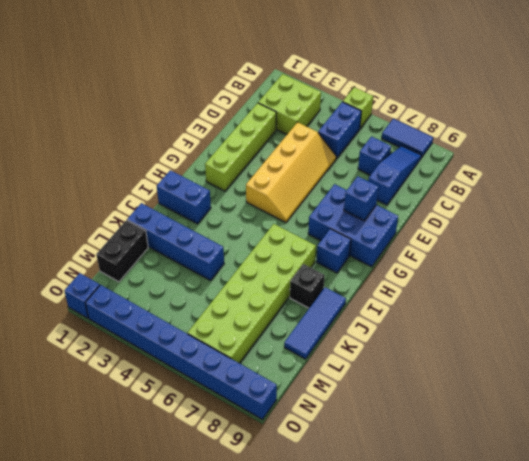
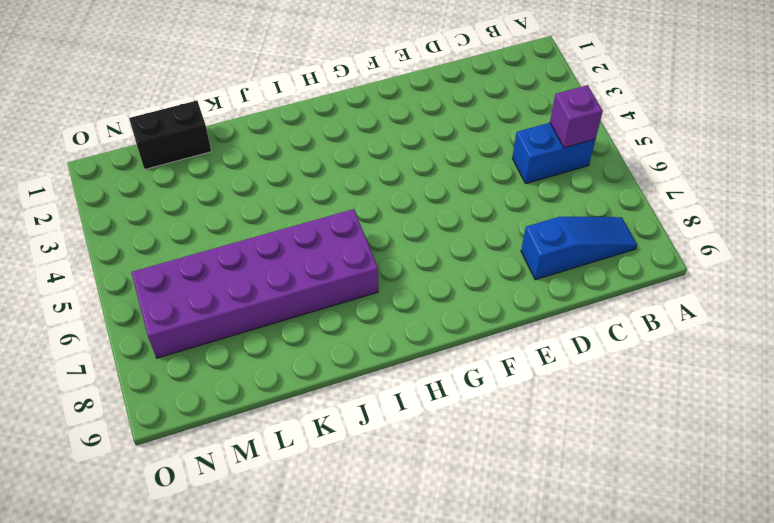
purple 1x1 brick [550,85,603,148] -> none
purple 2x6 brick [131,209,378,358] -> lime 2x6 brick [188,224,316,363]
none -> lime 1x1 brick [343,87,373,128]
none -> blue 1x2 tile [382,119,433,157]
none -> lime 2x2 brick [258,74,321,134]

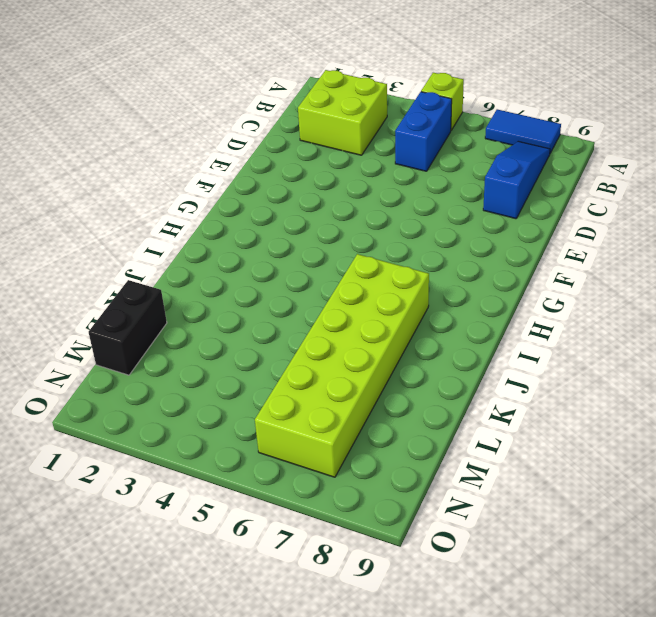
none -> blue 1x1 brick [358,136,391,175]
none -> lime 1x4 brick [205,103,276,191]
none -> yellow 2x4 slope [246,122,336,222]

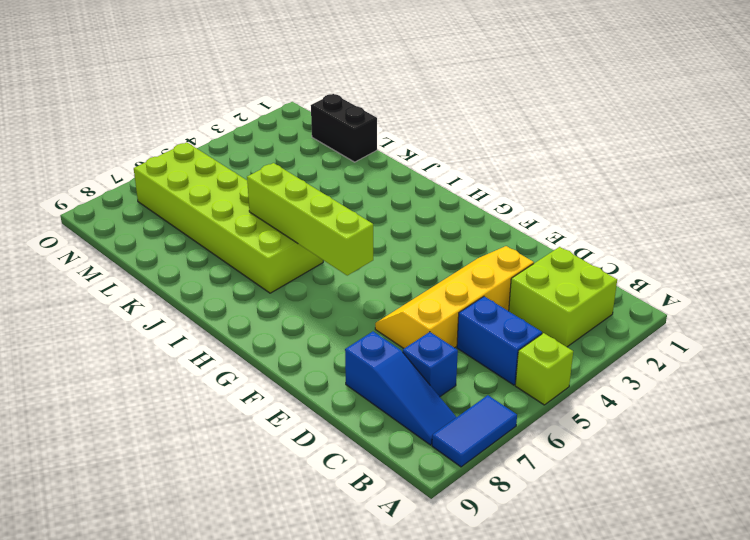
yellow 2x4 slope [375,246,534,348] -> yellow 2x4 slope turned to [246,122,336,222]
lime 1x4 brick [247,163,373,275] -> lime 1x4 brick moved to [205,103,276,191]
none -> blue 2x3 brick [308,184,398,267]
none -> blue 1x1 brick [317,229,351,273]
none -> blue 1x2 brick [157,170,211,224]

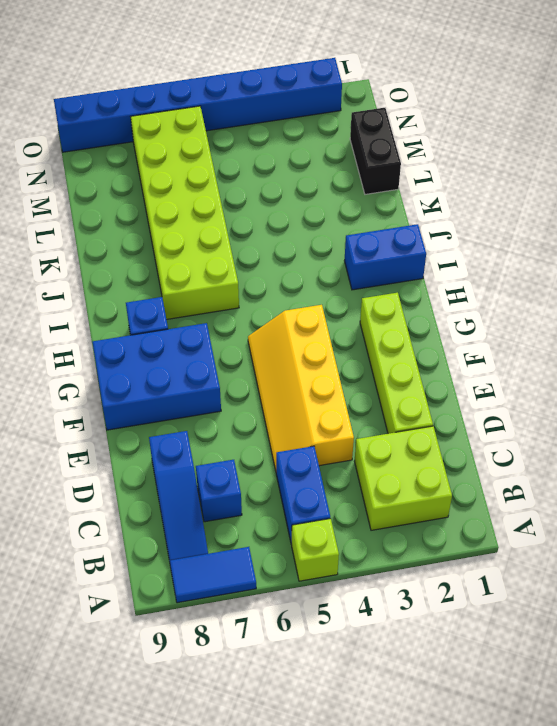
none -> black 1x1 brick [290,264,325,308]
none -> blue 1x3 tile [284,287,346,359]
none -> blue 1x4 brick [127,203,224,280]

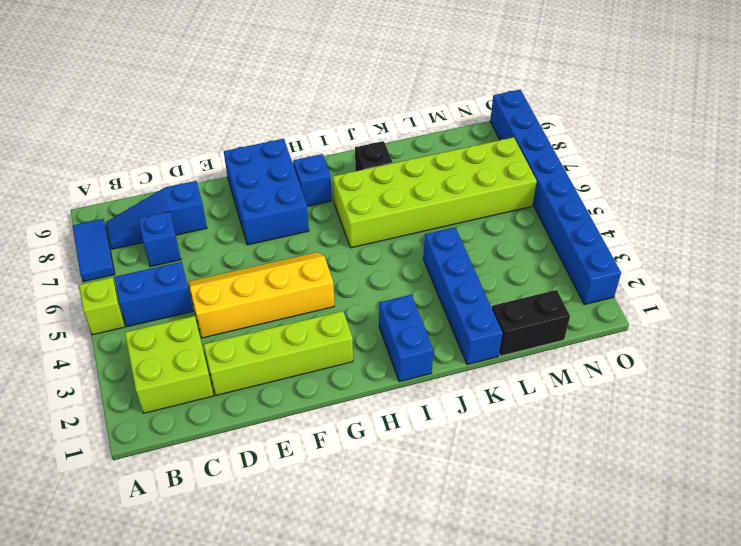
none -> blue 1x3 tile [284,287,346,359]
none -> blue 1x1 brick [64,273,100,318]
none -> blue 1x1 brick [344,176,379,221]

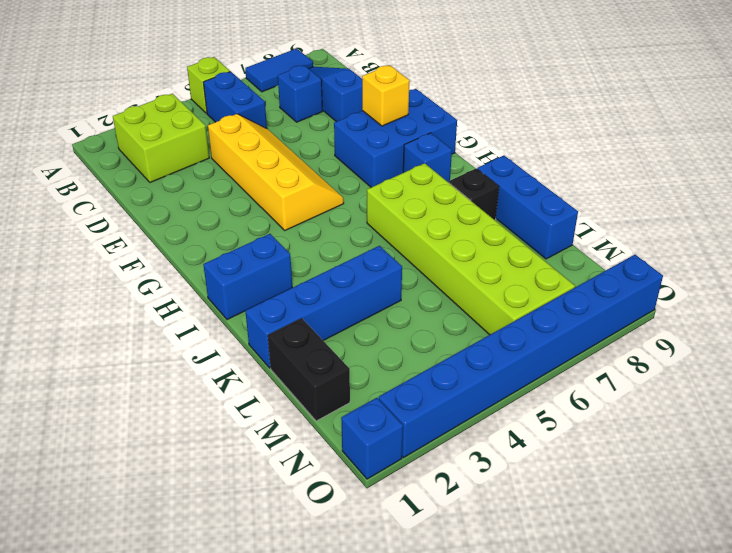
yellow 1x1 brick [362,65,410,126] -> blue 1x1 brick [344,176,379,221]
blue 1x3 brick [477,155,578,259] -> blue 1x3 tile [284,287,346,359]
none -> lime 1x4 brick [205,103,276,191]

